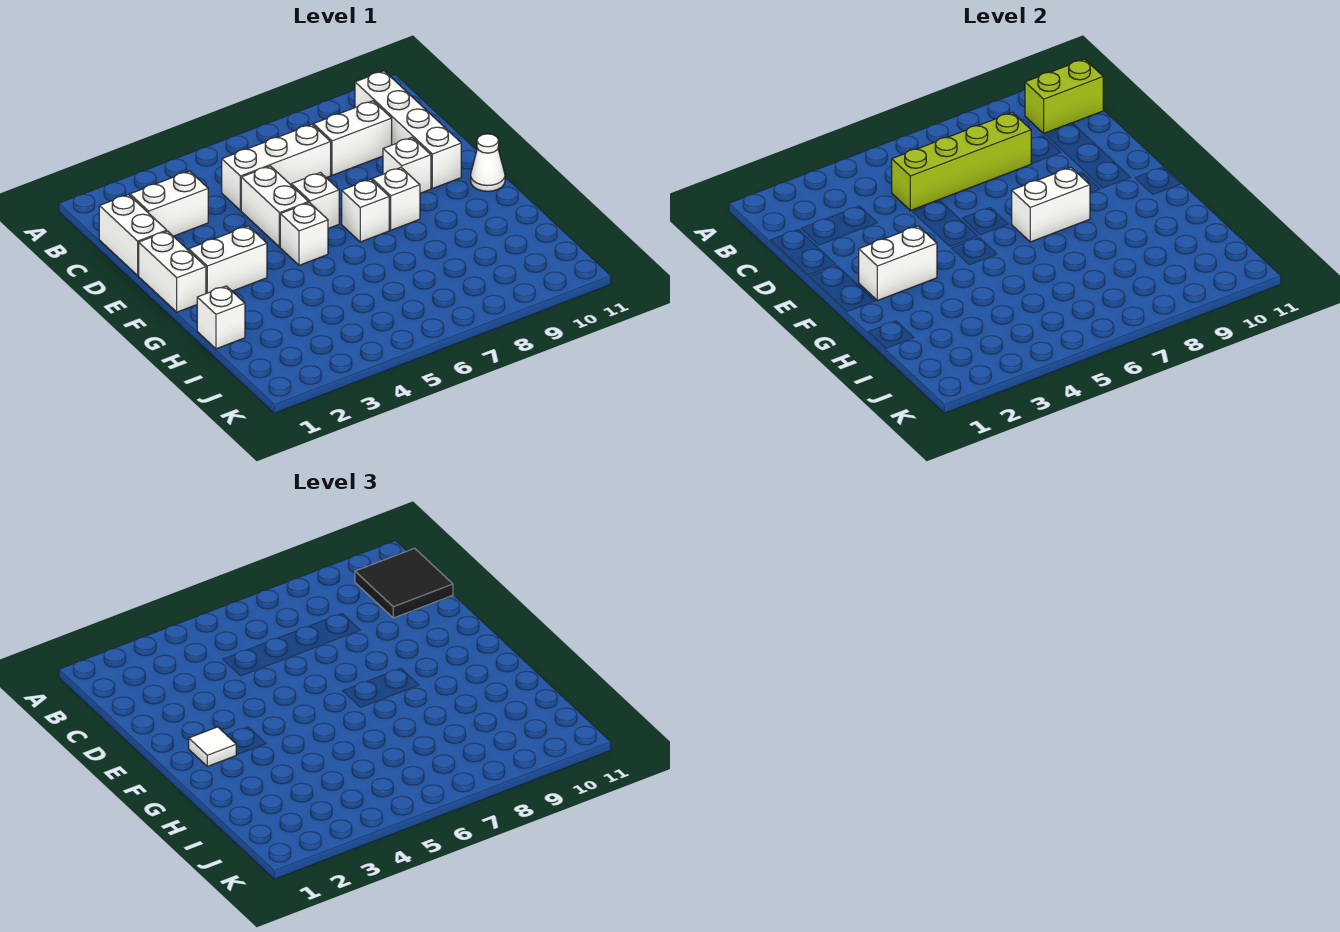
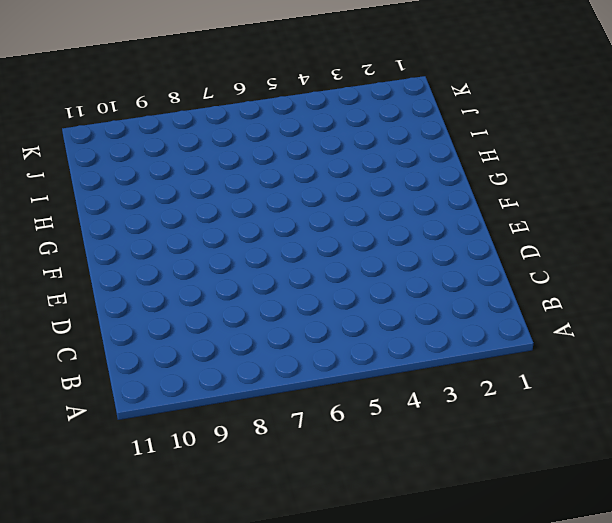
none -> white 1x4 brick [355,71,461,189]
none -> white 1x2 brick [99,195,167,275]
none -> white 1x2 brick [130,171,208,236]

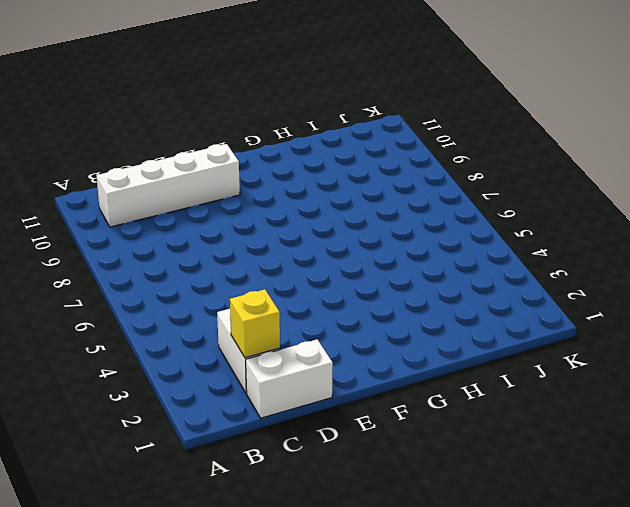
yellow 1x1 brick [230,289,280,358] -> none
none -> white 1x3 brick [222,124,331,210]
none -> white 1x2 brick [313,101,392,175]
none -> white 1x2 brick [241,166,309,247]

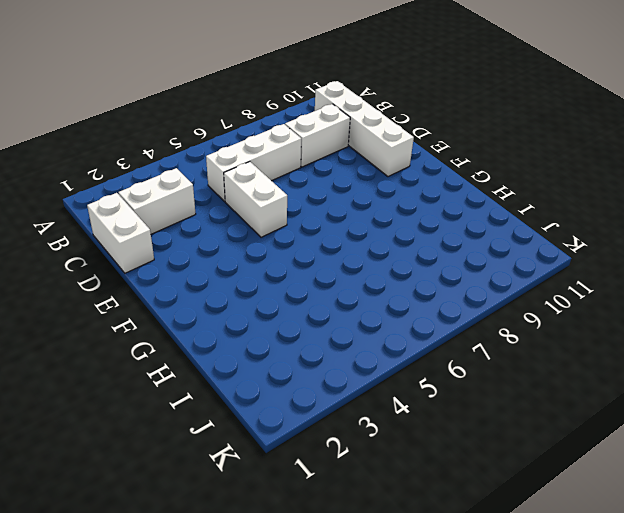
none -> white 1x2 brick [139,231,206,312]
none -> white 1x1 brick [291,173,339,229]
none -> white 1x1 brick [383,138,431,193]

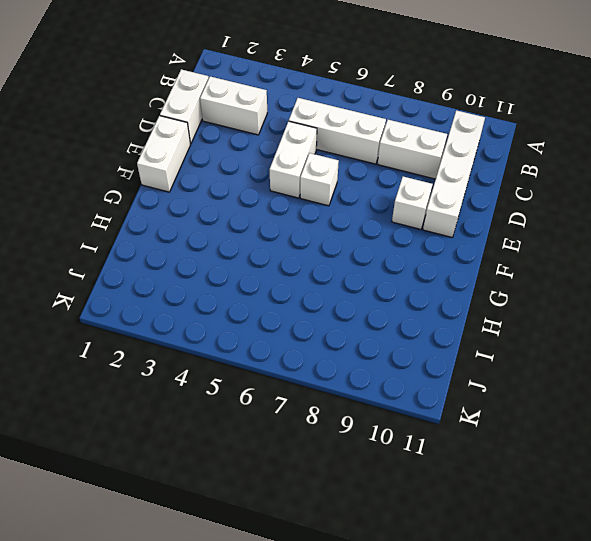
none -> white 1x2 brick [189,226,267,293]
none -> white 1x1 brick [280,203,328,265]
none -> white 1x1 brick [342,179,389,242]

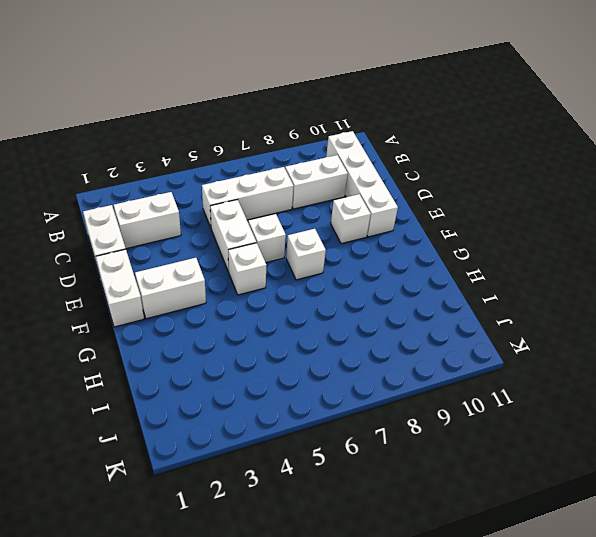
none -> white 1x1 brick [372,168,420,230]
none -> white 1x1 cone [471,134,505,191]
none -> white 1x1 brick [197,286,245,349]

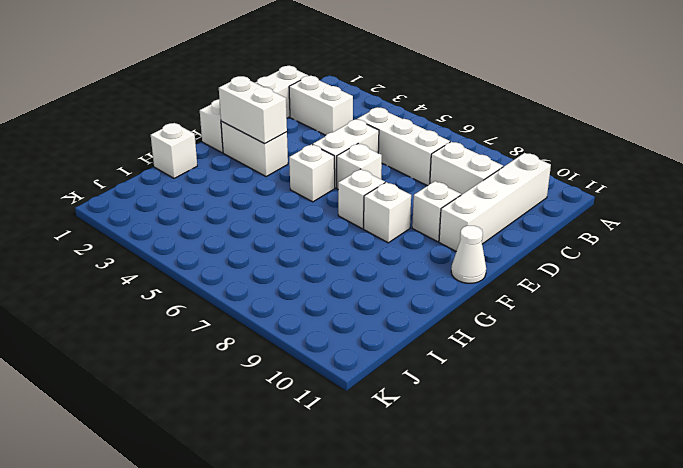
none -> lime 1x2 brick [1025,59,1103,133]
none -> lime 1x4 brick [892,113,1031,210]
none -> white 1x2 brick [1012,168,1090,242]

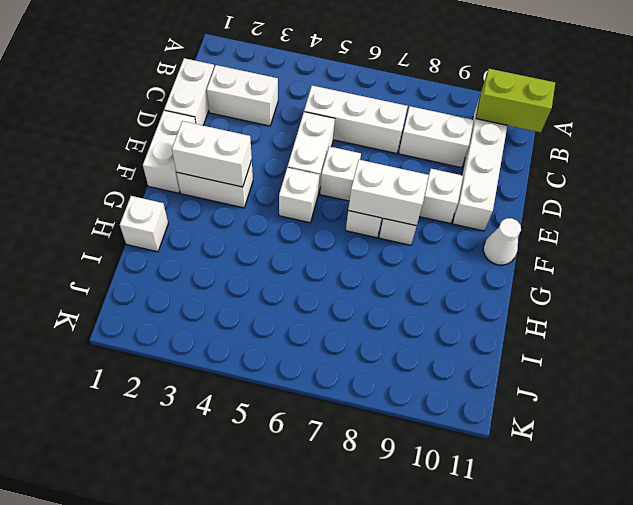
none -> lime 1x4 brick [892,113,1031,210]
none -> black 2x2 tile [355,548,453,618]
none -> white 1x1 tile [189,727,236,767]

